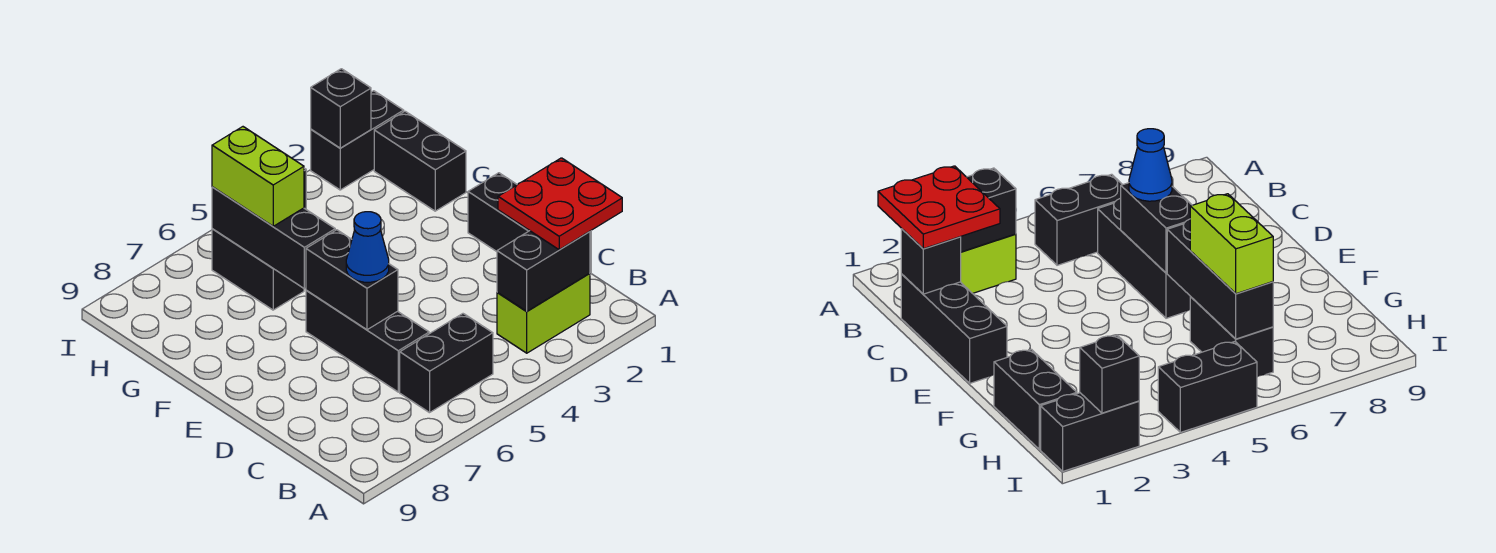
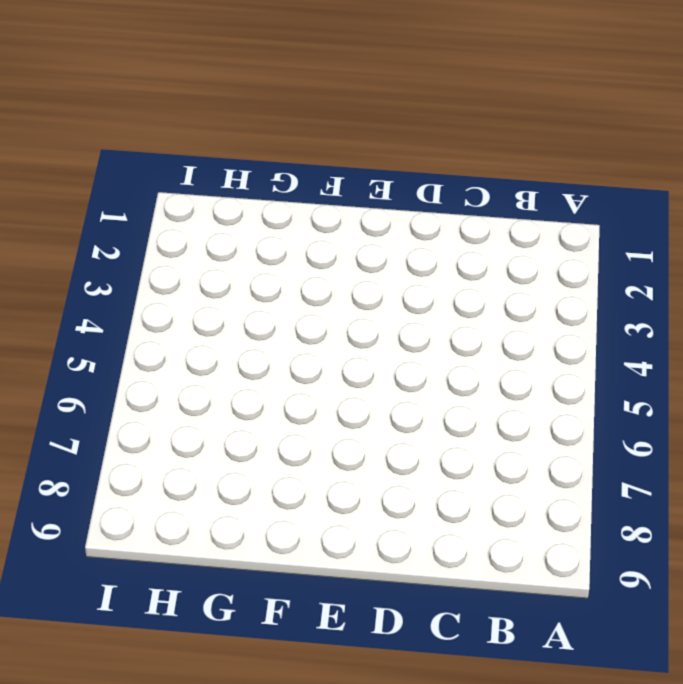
none -> lime 1x2 brick [497,273,590,353]
none -> black 1x2 brick [400,314,493,413]
none -> black 1x3 brick [468,173,591,275]

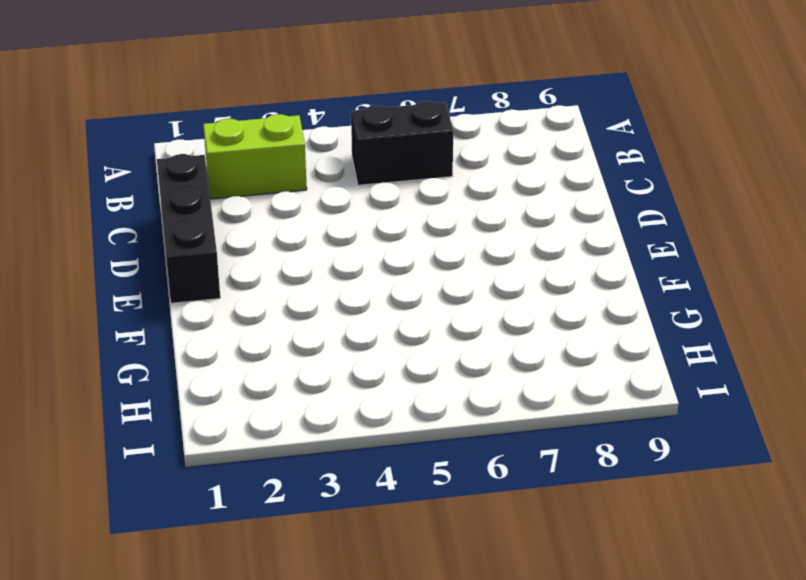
none -> black 1x3 brick [306,290,429,392]
none -> black 1x2 brick [374,111,466,211]
none -> black 1x2 brick [212,229,304,310]

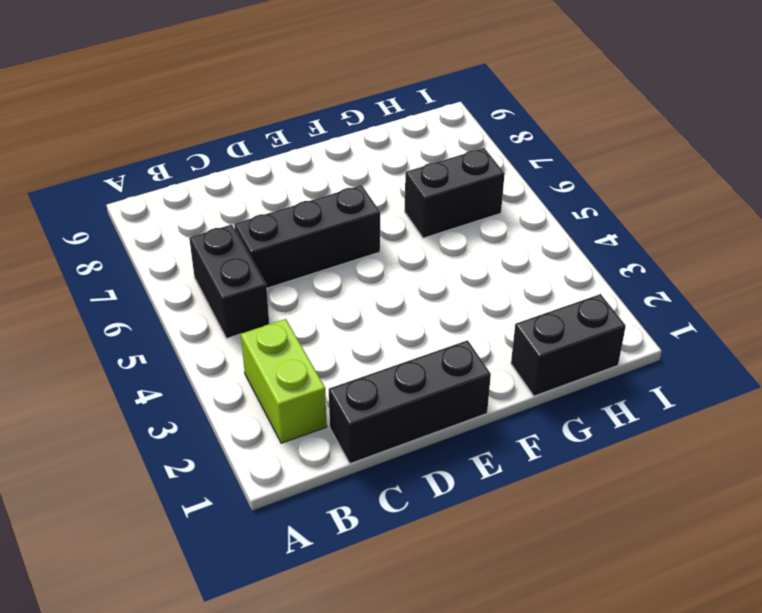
none -> black 1x2 brick [311,91,404,190]
none -> black 1x2 brick [1158,342,1257,432]
none -> black 1x2 brick [497,231,590,311]

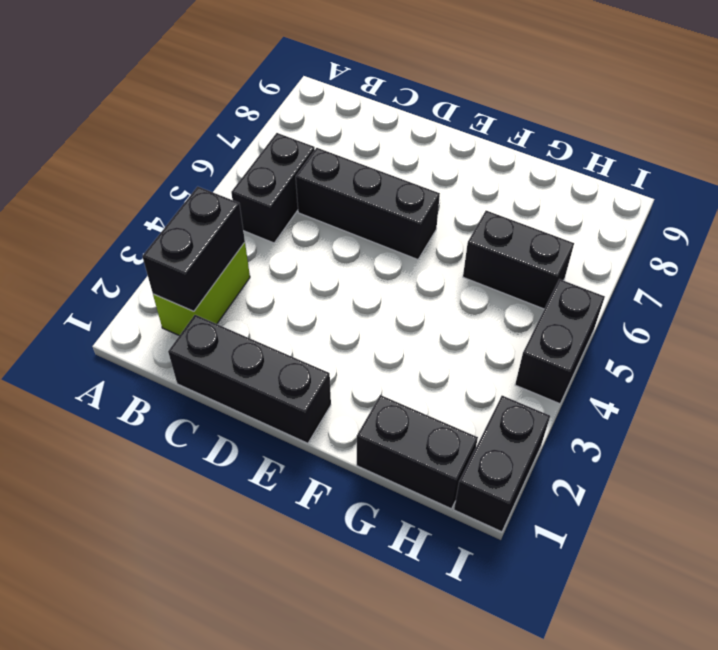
none -> black 1x1 brick [901,229,961,294]
none -> black 1x2 brick [306,230,398,330]
none -> black 1x3 brick [212,187,335,289]

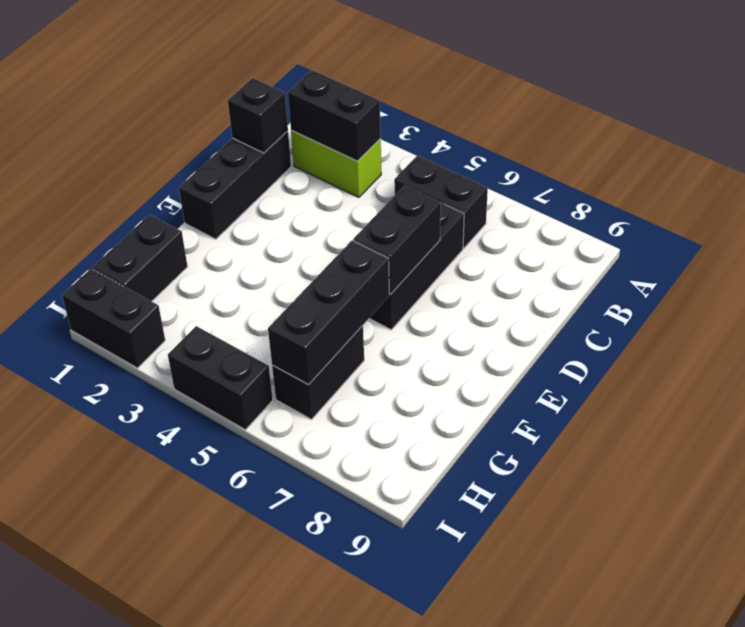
none -> black 1x1 brick [311,69,371,148]
none -> red 2x2 plate [498,158,622,250]
none -> blue 1x1 cone [346,212,389,282]

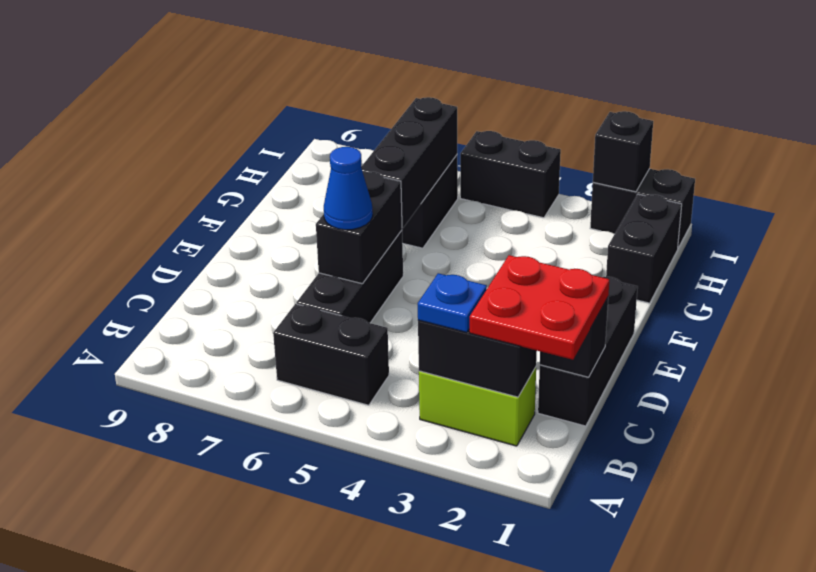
blue 1x1 plate [418,273,487,333] -> none
none -> lime 1x2 brick [212,127,304,226]

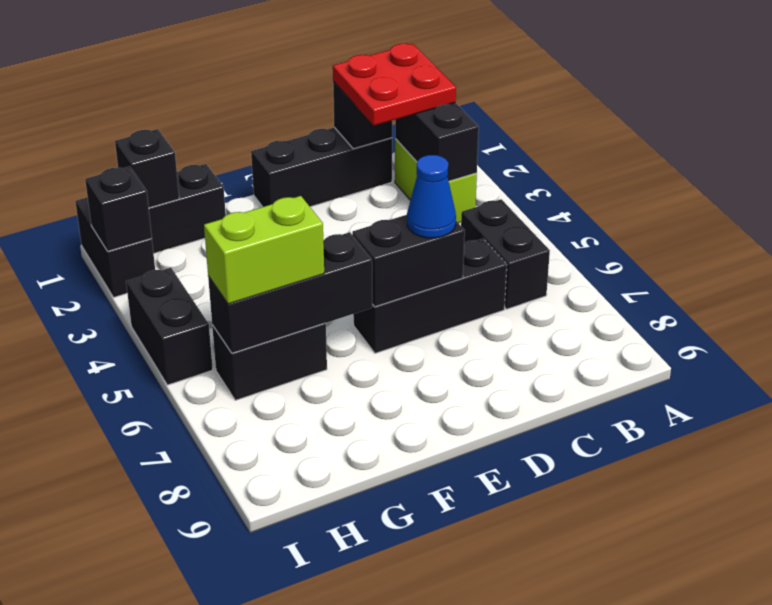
black 1x1 brick [115,129,179,208] -> none

